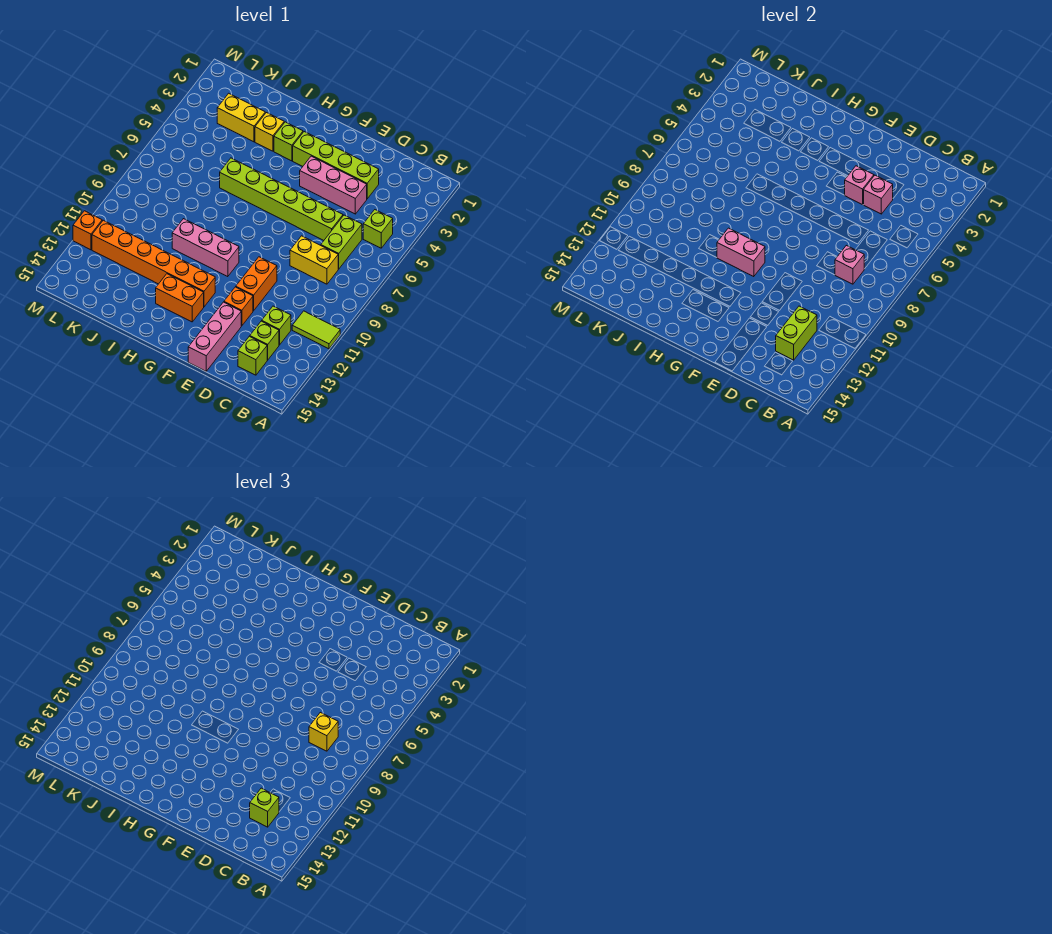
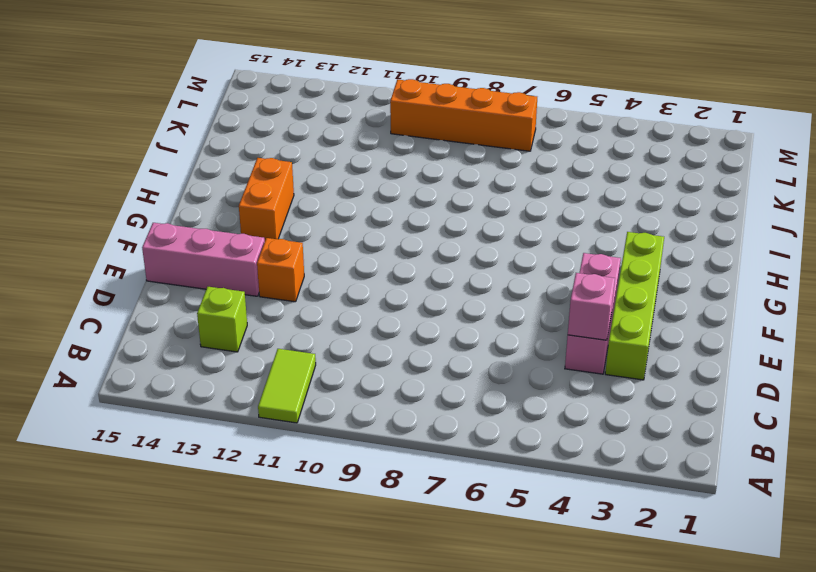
orange 1x4 brick [390,79,537,151] -> none
none -> lime 1x1 brick [363,210,393,248]
none -> lime 1x2 brick [321,215,362,269]
none -> yellow 1x2 brick [290,236,338,284]

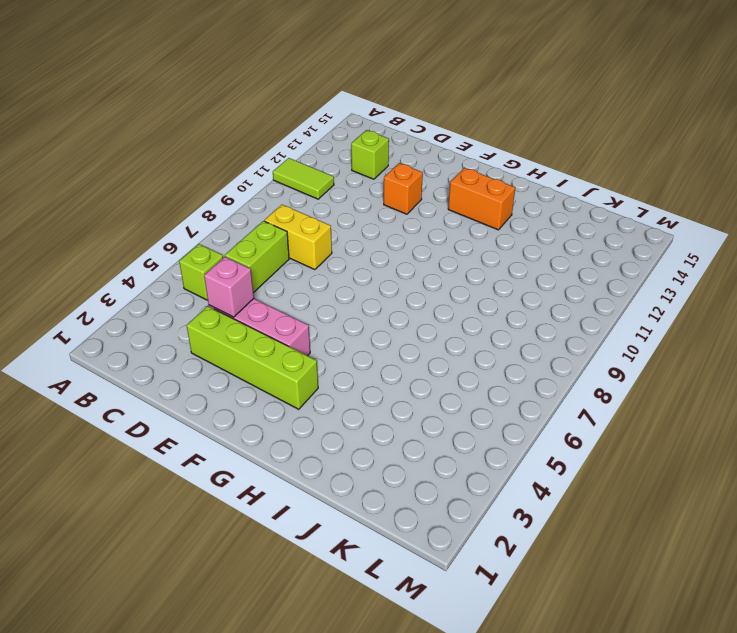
none -> lime 1x1 brick [262,306,291,345]
none -> lime 1x1 brick [238,336,267,375]
none -> lime 1x6 brick [220,158,343,240]

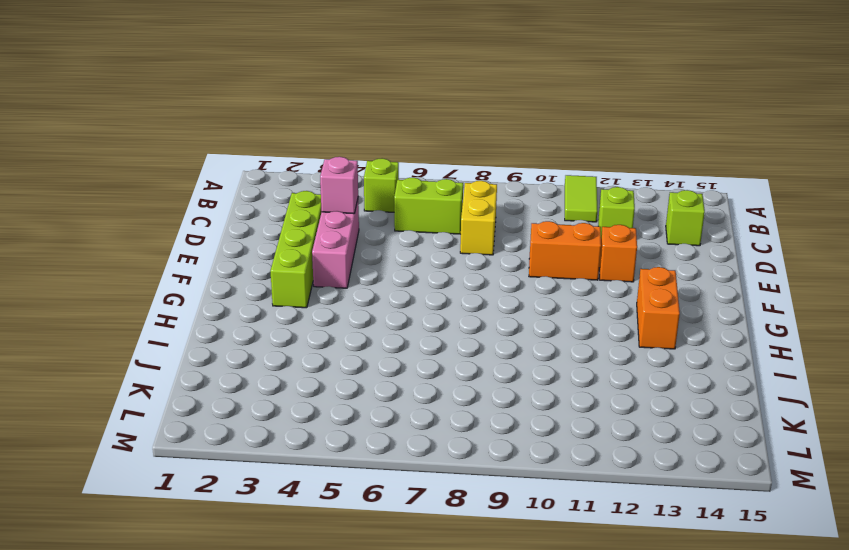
none -> lime 1x1 brick [250,321,279,360]
none -> lime 1x6 brick [220,158,343,240]
none -> pink 1x3 brick [188,302,241,371]

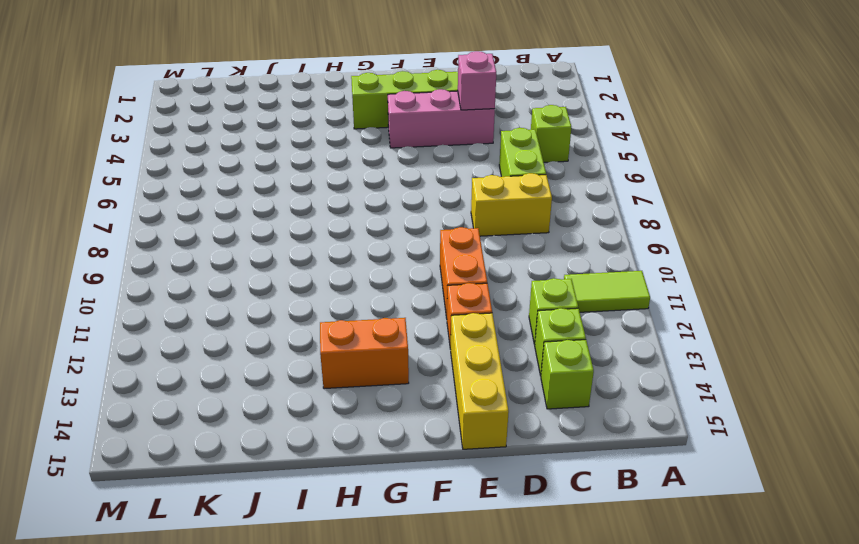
yellow 1x3 brick [451,313,509,449] -> pink 1x3 brick [188,302,241,371]
none -> lime 1x6 brick [220,158,343,240]
none -> pink 1x3 brick [172,219,239,277]
none -> orange 1x6 brick [92,220,215,307]

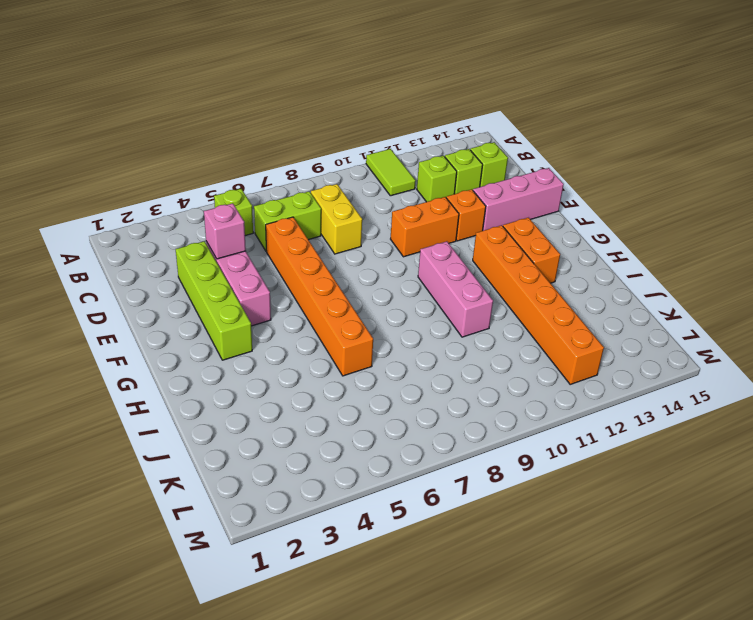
orange 1x6 brick [266,217,373,376] -> lime 1x6 brick [220,158,343,240]
none -> lime 1x1 brick [274,122,303,161]
none -> yellow 1x1 brick [255,113,284,151]
none -> yellow 1x2 brick [217,93,265,142]

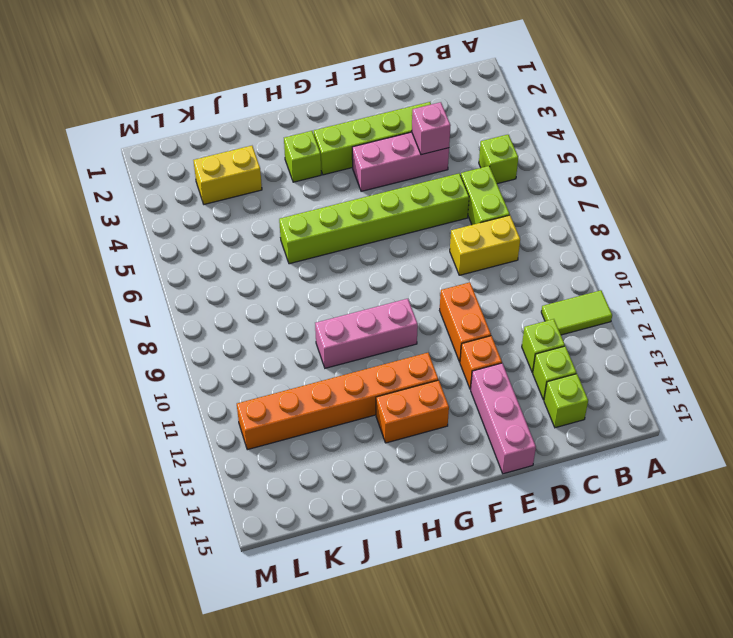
none -> yellow 1x1 brick [255,113,284,151]
none -> orange 1x1 brick [73,211,102,250]
none -> pink 1x1 brick [835,245,864,284]

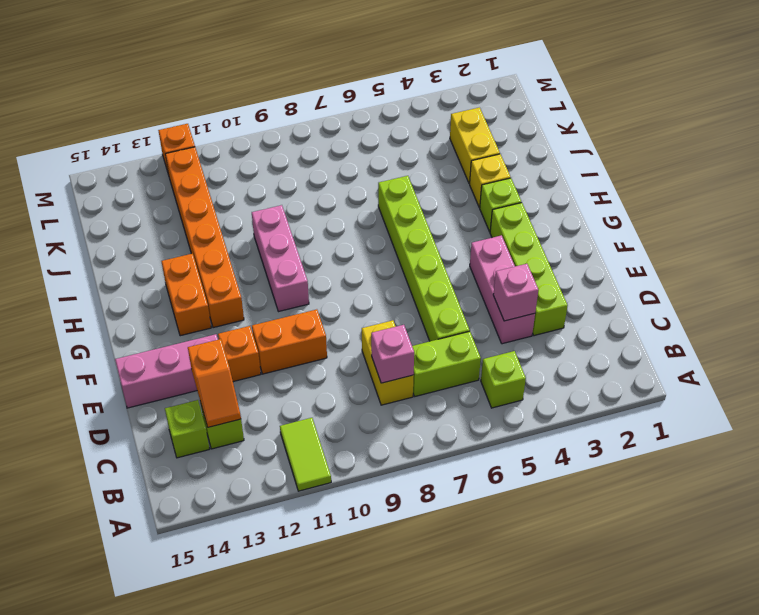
orange 1x2 slope [188,339,241,427] -> lime 1x2 brick [776,306,817,360]
none -> lime 1x1 brick [262,306,291,345]
none -> pink 1x1 brick [845,166,874,205]
none -> pink 1x2 brick [717,228,765,277]

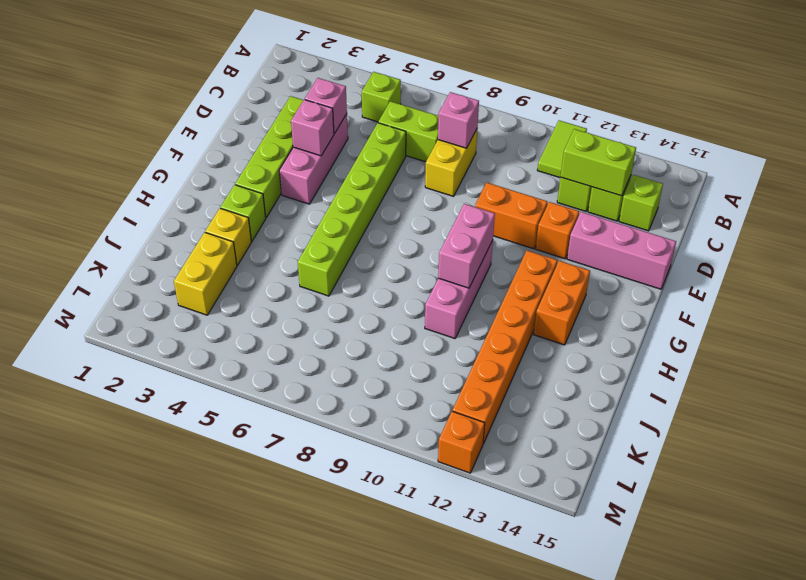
none -> yellow 1x1 brick [309,712,338,751]
none -> lime 1x1 brick [250,788,279,827]

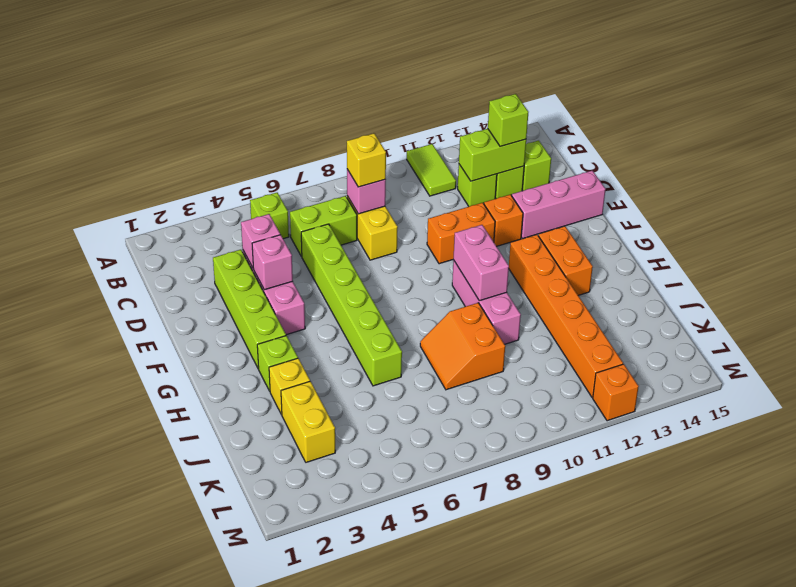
orange 2x2 slope [420,303,505,390] -> none

